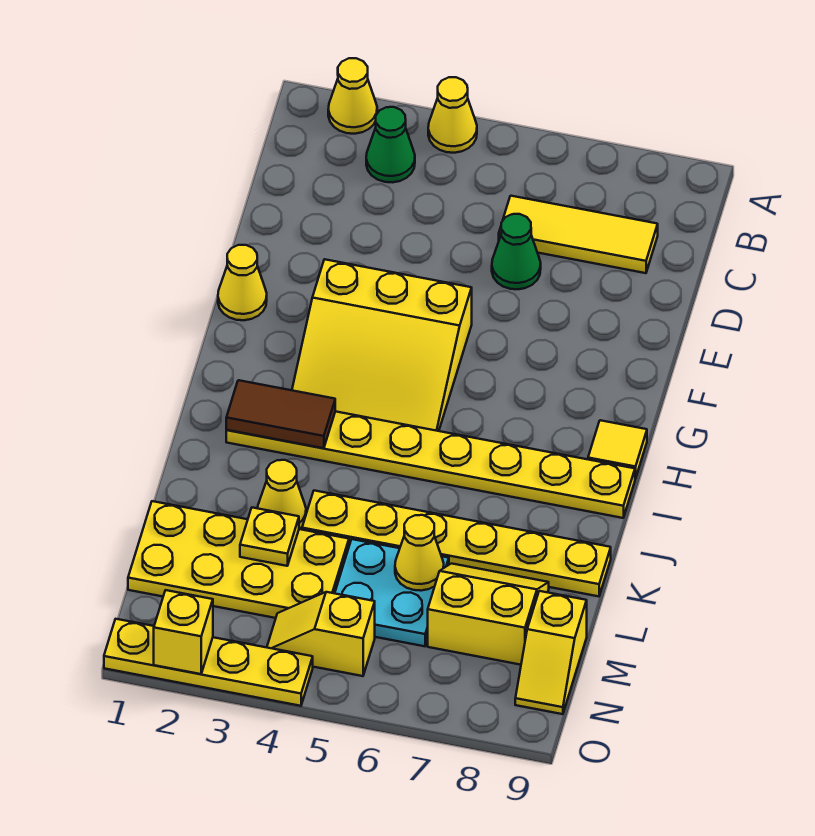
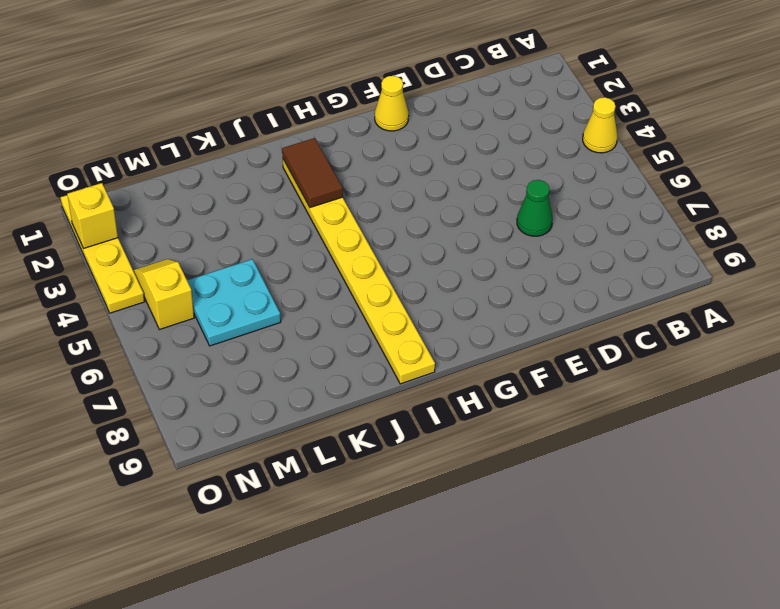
none -> yellow 1x1 cone [328,58,377,134]
none -> green 1x1 cone [366,107,415,182]
none -> yellow 1x3 tile [499,196,658,273]

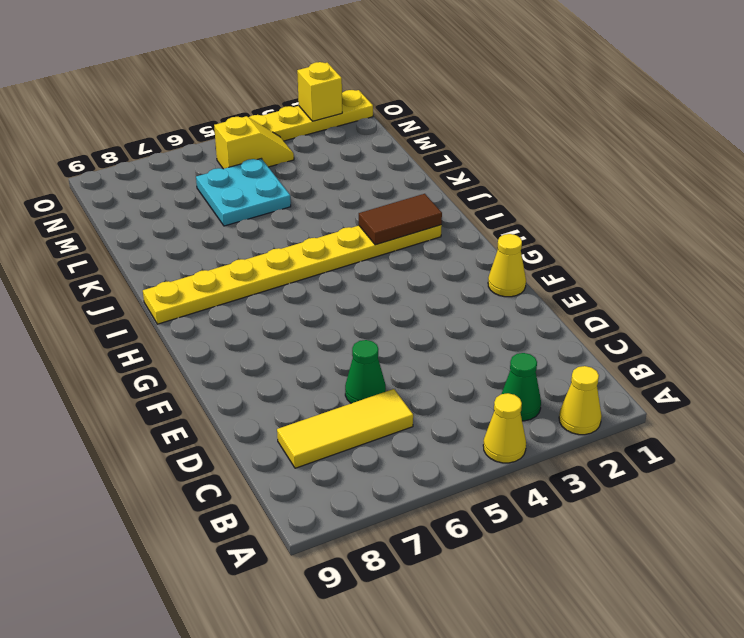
none -> yellow 3x3 slope [292,259,472,431]
none -> yellow 1x1 tile [588,420,647,479]
none -> yellow 1x1 cone [258,460,306,529]

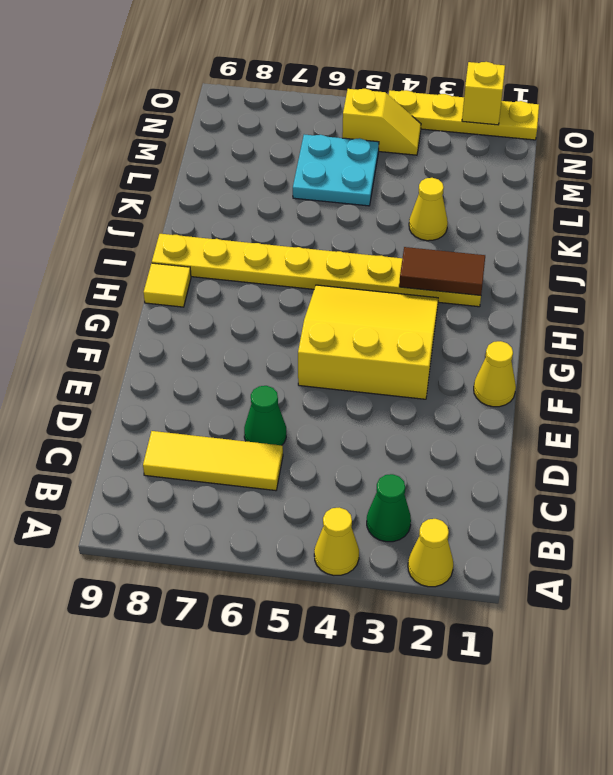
none -> yellow 1x6 plate [302,491,611,596]
none -> yellow 2x4 plate [128,501,349,618]
none -> yellow 2x2 slope [428,564,549,665]

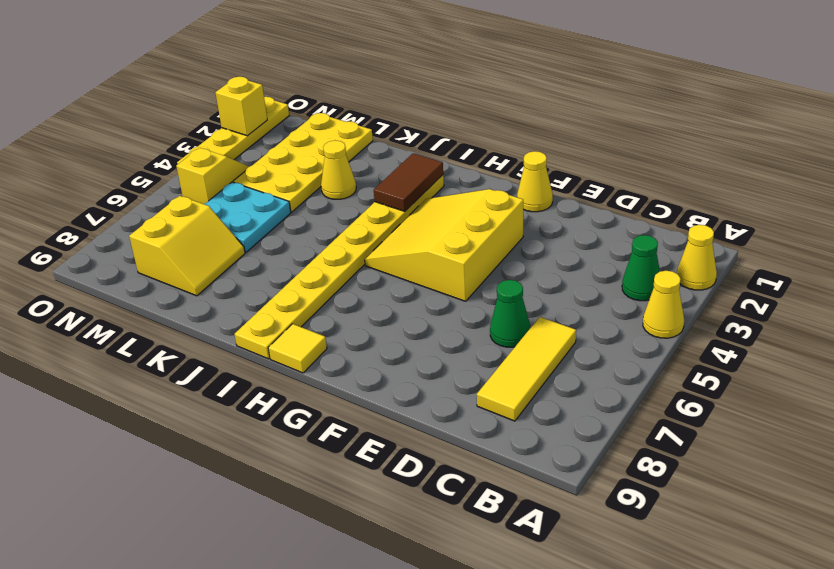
none -> yellow 1x6 plate [302,491,611,596]
none -> yellow 1x2 slope [515,591,587,714]
none -> yellow 1x1 plate [240,508,299,566]

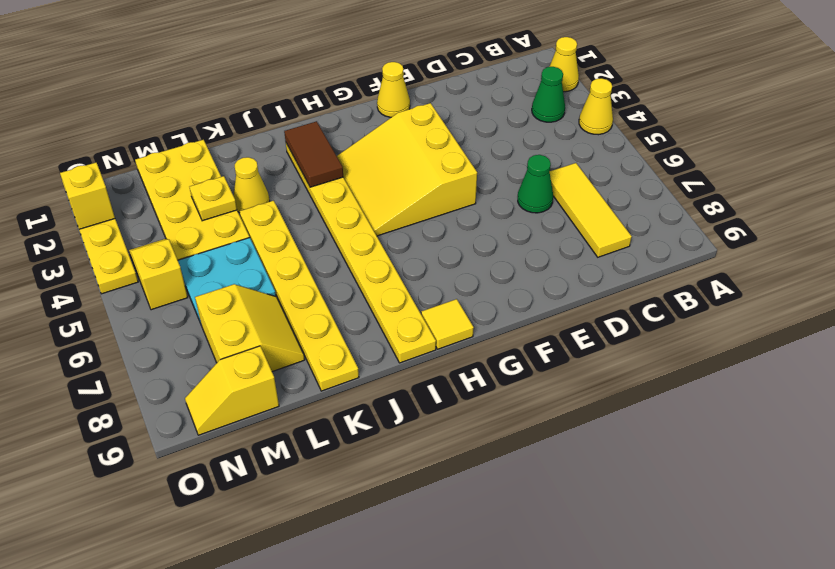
none -> yellow 1x1 cone [395,515,444,591]

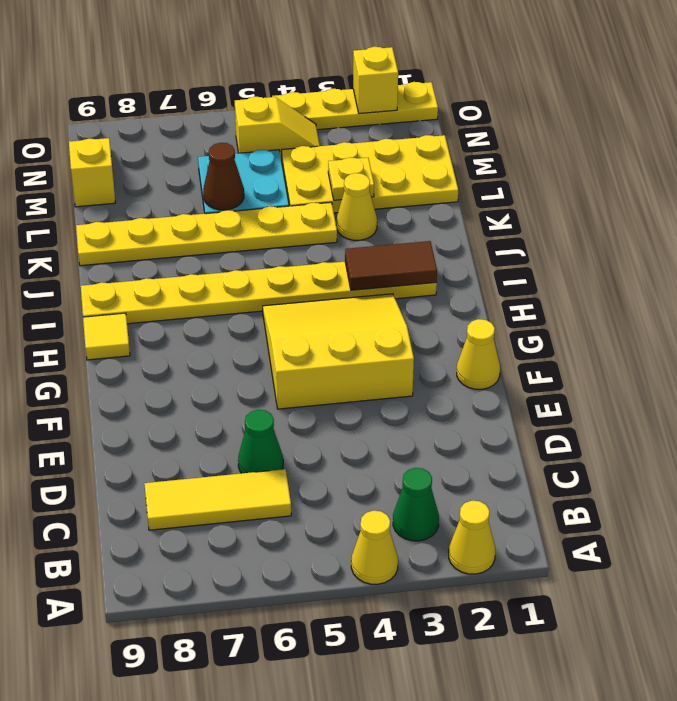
brown 1x1 cone [203,143,244,210] -> yellow 1x1 cone [395,515,444,591]
none -> yellow 2x2 slope [428,564,549,665]

